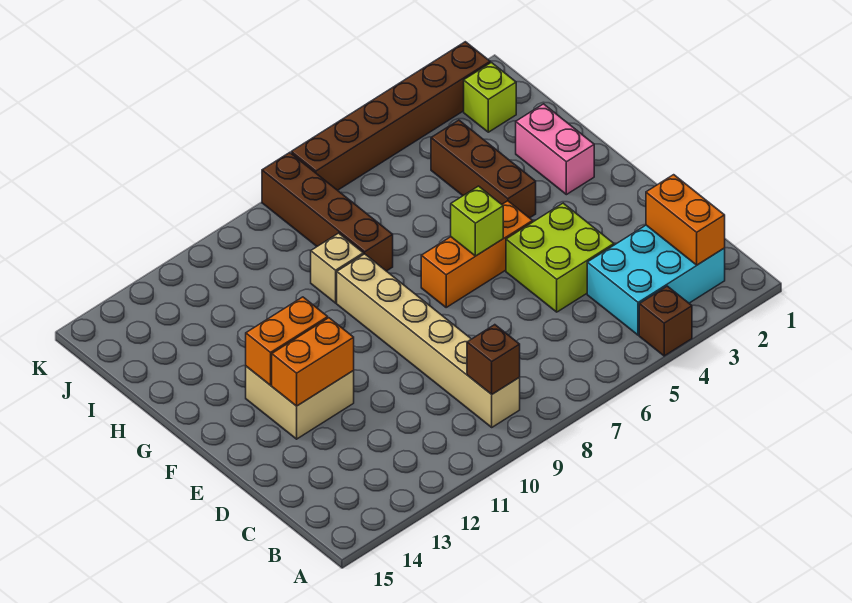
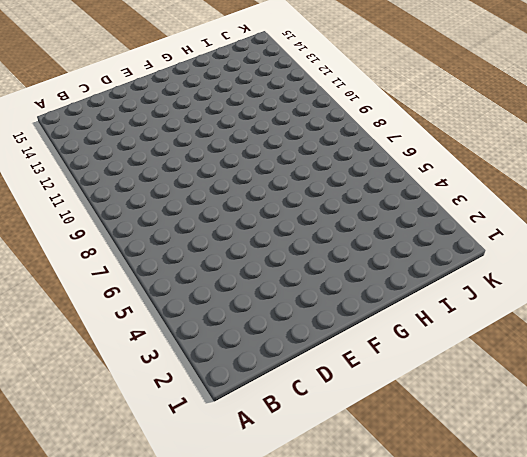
none -> brown 1x1 brick [639,286,692,356]
none -> cyan 2x3 brick [587,225,725,335]
none -> tan 1x6 brick [337,254,520,427]

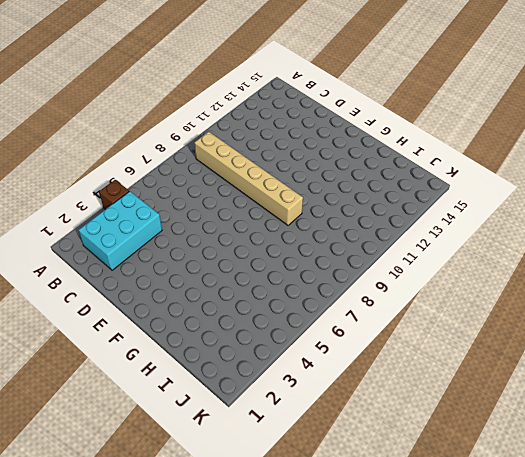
none -> lime 2x2 brick [506,203,614,312]
none -> tan 2x2 brick [246,366,354,439]
none -> orange 1x3 brick [421,201,533,307]

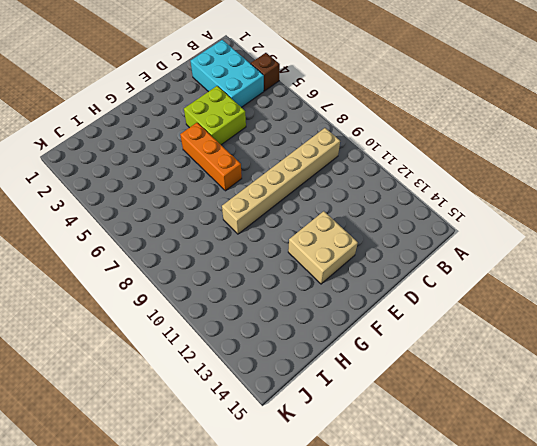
none -> pink 1x2 brick [516,104,594,195]
none -> brown 1x3 brick [431,120,536,218]
none -> brown 1x4 brick [262,153,393,271]

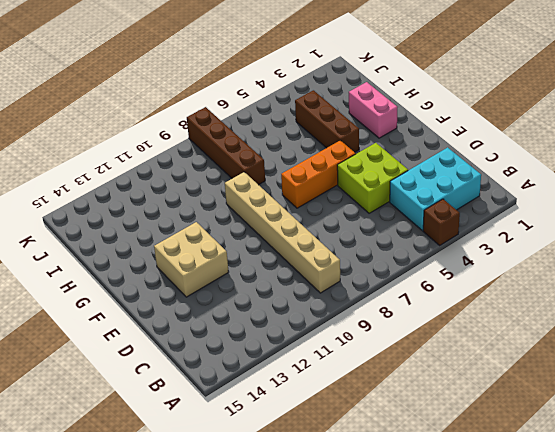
none -> tan 1x1 brick [311,233,363,303]
none -> lime 1x1 brick [464,63,516,132]
none -> brown 1x6 brick [291,42,490,190]

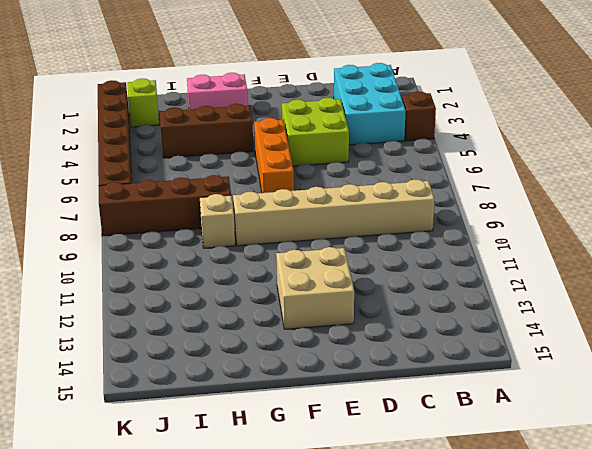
none -> orange 1x2 brick [646,175,725,265]
none -> brown 1x1 brick [467,325,520,394]
none -> orange 1x2 brick [272,318,354,406]

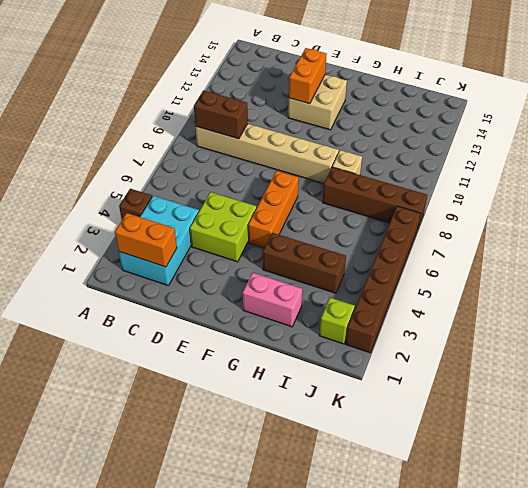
brown 1x2 brick [194,90,248,139] -> brown 1x1 brick [467,325,520,394]
none -> lime 1x1 brick [451,186,503,256]
none -> orange 1x2 brick [246,297,328,385]

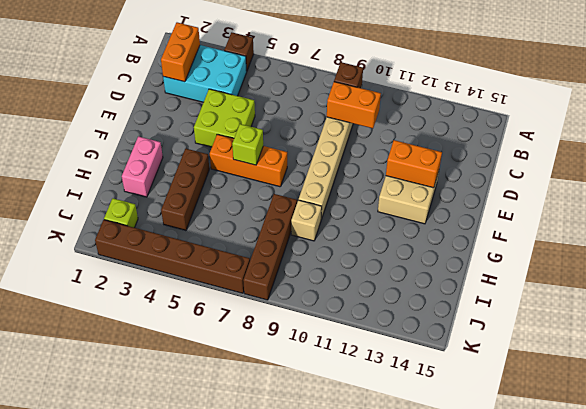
orange 1x2 brick [327,82,381,128] -> orange 1x2 brick moved to [246,297,328,385]

